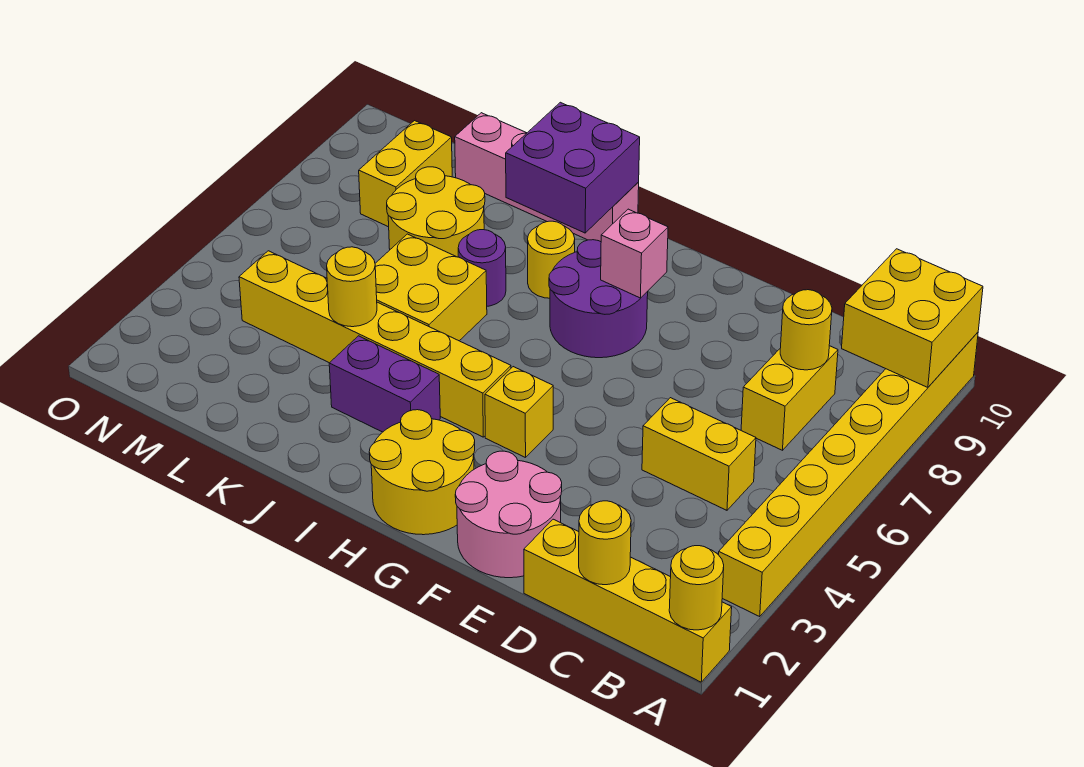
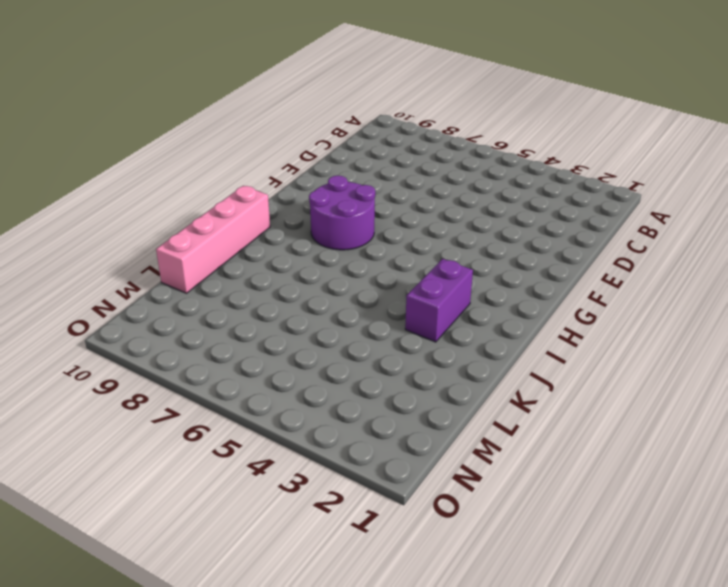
none -> yellow 1x4 brick [524,519,732,682]
none -> yellow 1x8 brick [719,332,978,616]
none -> yellow 1x2 brick [642,398,756,510]

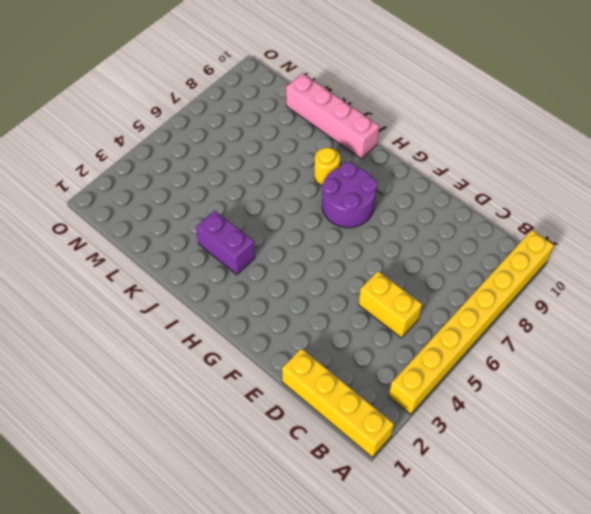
none -> yellow 1x2 brick [741,346,838,450]
none -> pink 2x2 round brick [455,451,562,578]
none -> yellow 2x2 round brick [369,410,475,535]

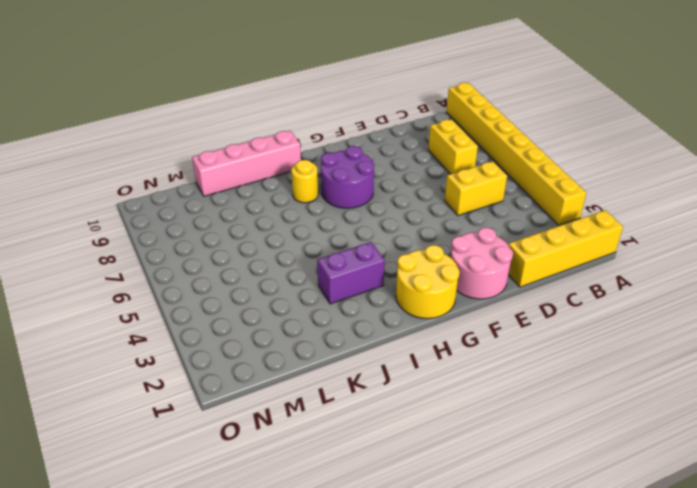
none -> yellow 1x1 brick [485,367,553,458]
none -> yellow 1x6 brick [239,251,511,437]
none -> yellow 2x2 brick [375,234,487,341]

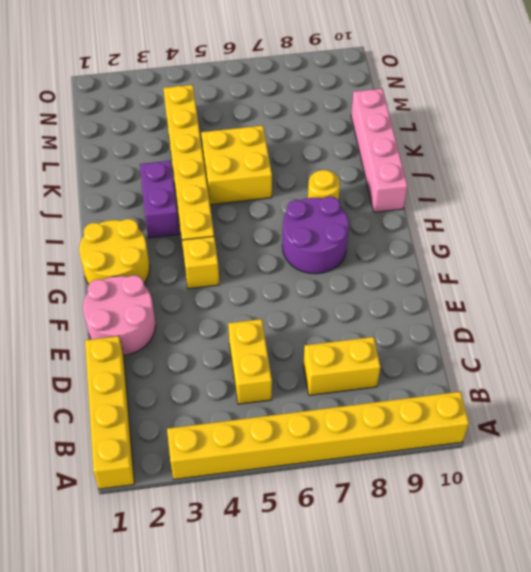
none -> purple 1x1 round brick [458,230,506,306]
none -> yellow 2x2 round brick [387,167,485,257]
none -> yellow 1x2 brick [359,121,452,227]

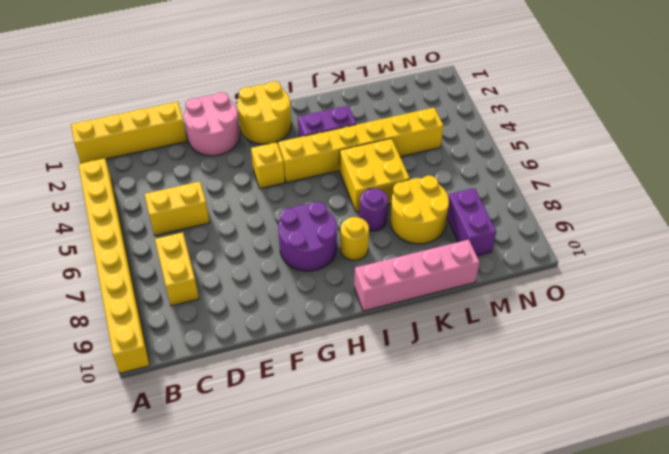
purple 1x2 brick [447,188,496,256] -> yellow 1x2 brick [359,121,452,227]
none -> yellow 1x1 round brick [669,546,724,630]
none -> yellow 2x2 brick [842,249,983,387]
none -> yellow 1x1 round brick [579,501,631,585]

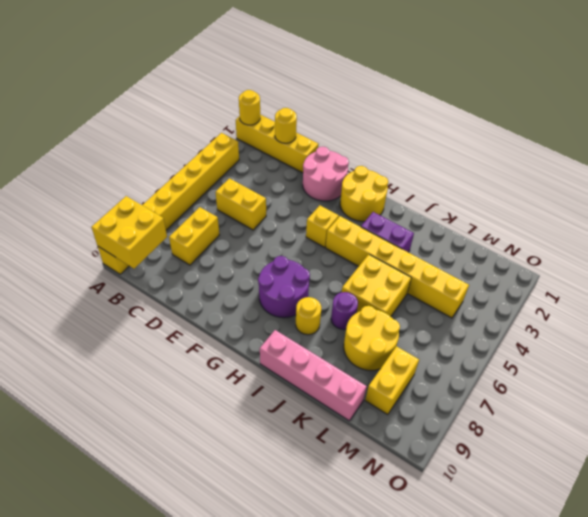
none -> yellow 1x1 round brick [780,290,832,370]
none -> pink 1x1 brick [601,209,668,298]
none -> purple 2x2 brick [506,102,640,233]

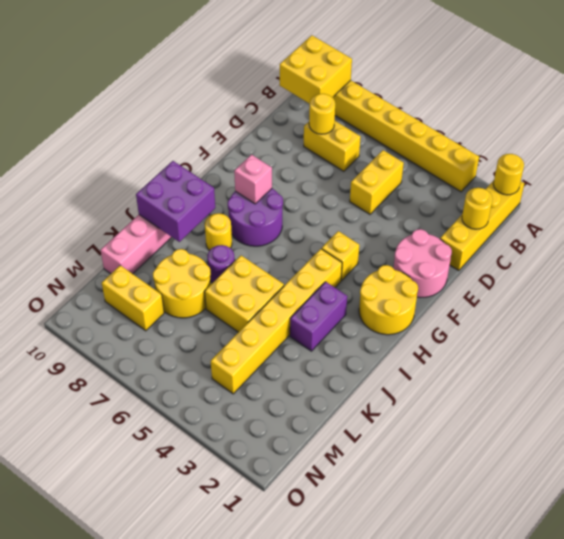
none -> yellow 1x1 round brick [327,247,377,327]

